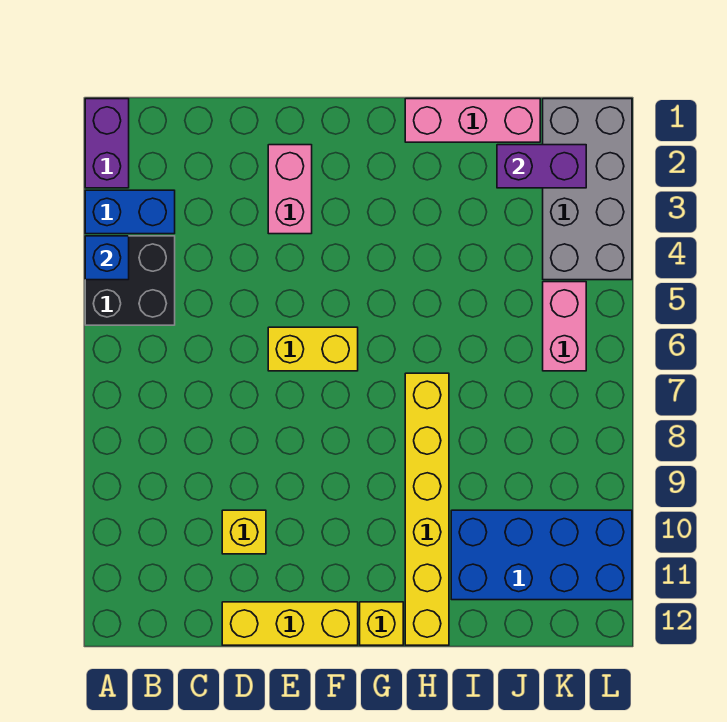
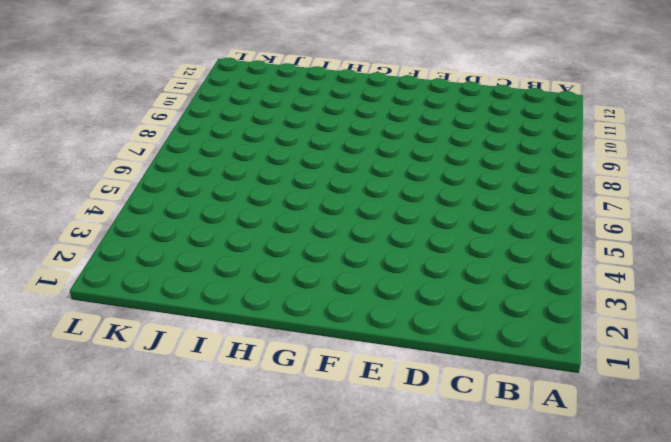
none -> purple 1x2 brick [85,99,129,188]
none -> blue 1x2 brick [85,190,175,234]
none -> black 2x2 brick [85,236,175,325]

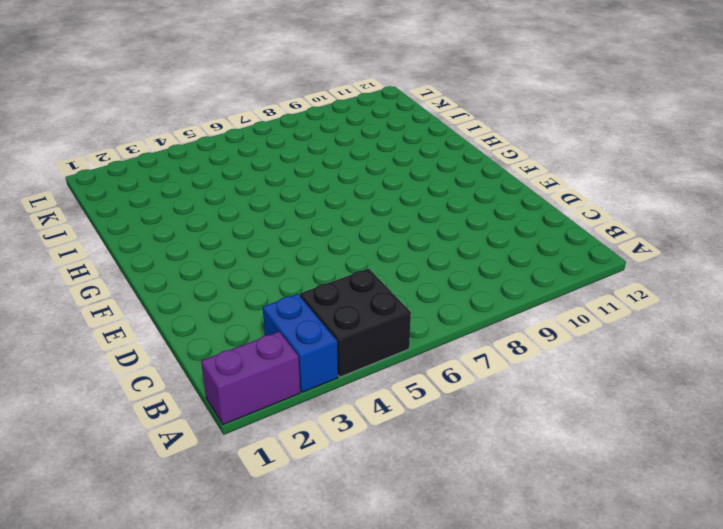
none -> yellow 1x1 brick [222,510,266,554]
none -> yellow 1x3 brick [222,602,358,645]
none -> pink 1x2 brick [268,145,312,234]

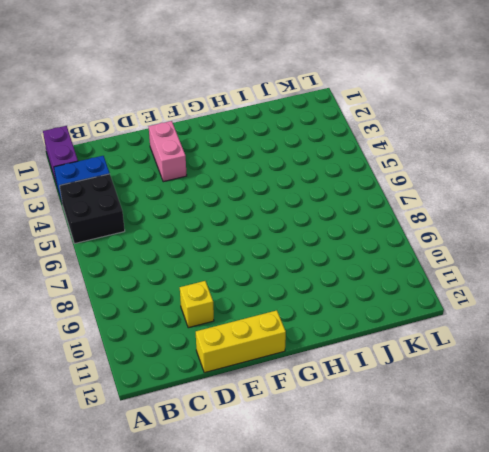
none -> yellow 1x2 brick [268,327,358,371]
none -> yellow 1x1 brick [360,602,403,645]
none -> pink 1x3 brick [405,99,540,142]

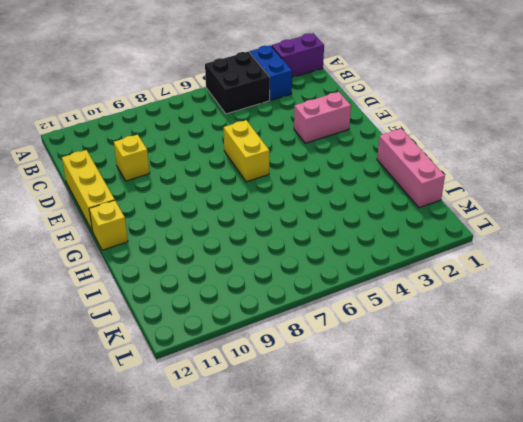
none -> yellow 1x6 brick [405,373,449,645]
none -> blue 2x4 brick [451,510,632,600]
none -> grey 2x4 brick [543,99,632,280]

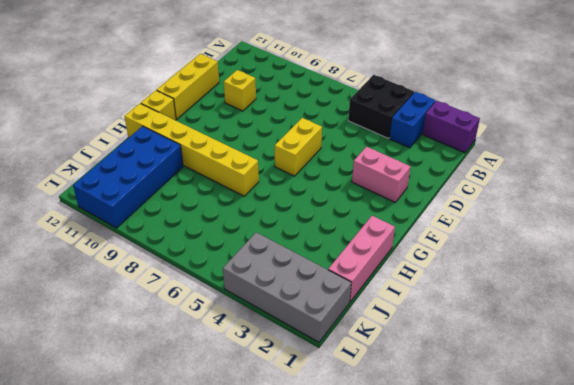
none -> pink 1x2 brick [543,282,586,371]
none -> blue 1x1 brick [85,236,129,280]
none -> purple 1x2 brick [497,145,586,188]

